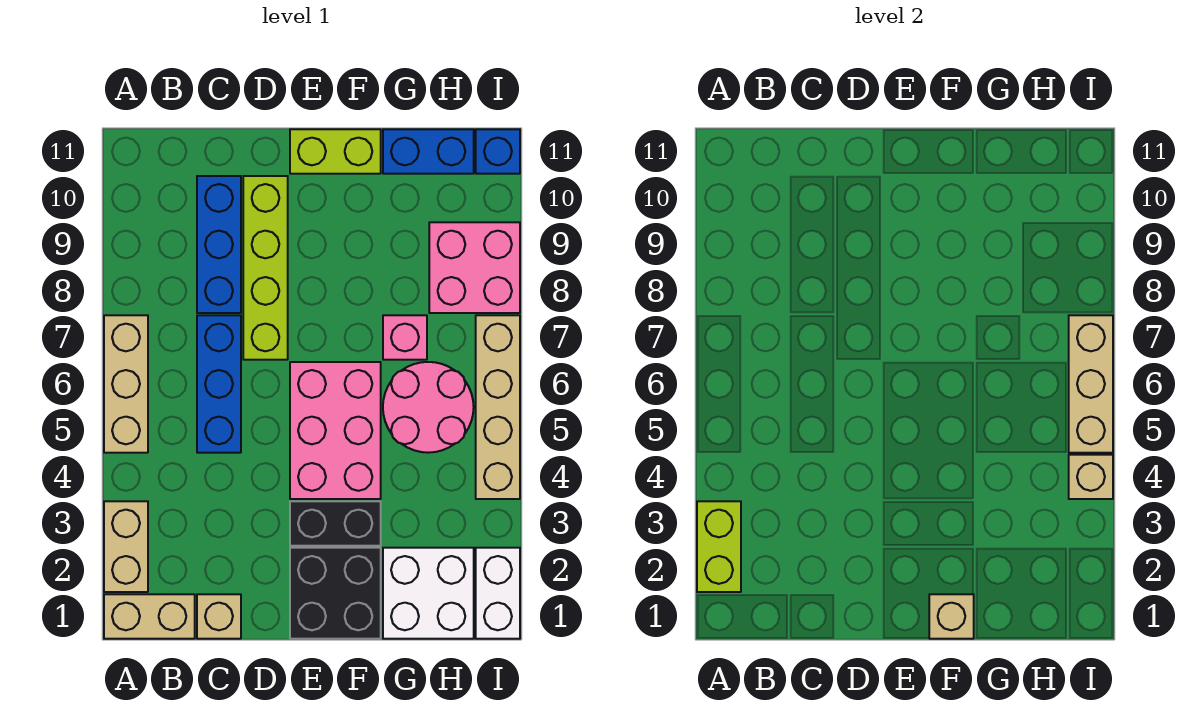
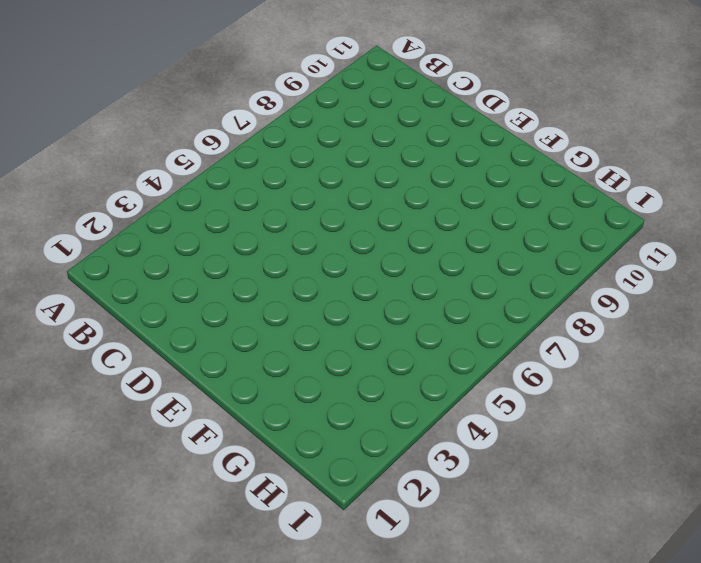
none -> tan 1x2 brick [104,594,195,639]
none -> tan 1x2 brick [104,501,148,592]
none -> tan 1x3 brick [104,315,148,453]

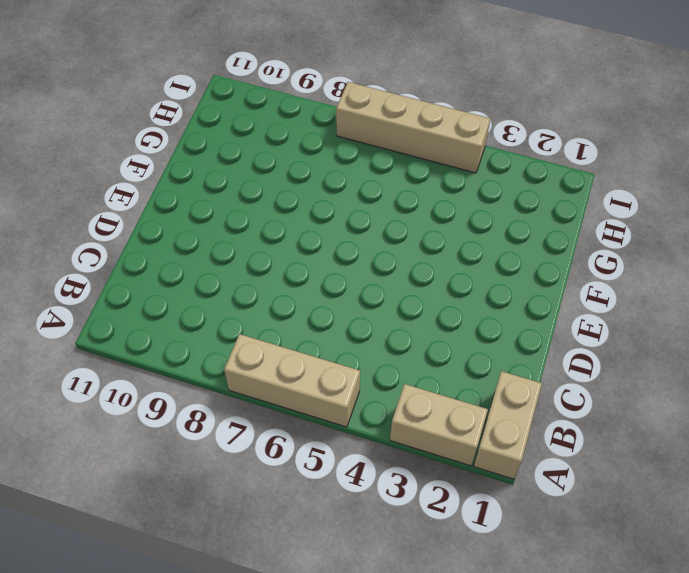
none -> tan 1x1 brick [197,594,241,639]
none -> blue 1x3 brick [197,315,241,453]
none -> blue 1x3 brick [197,176,241,313]

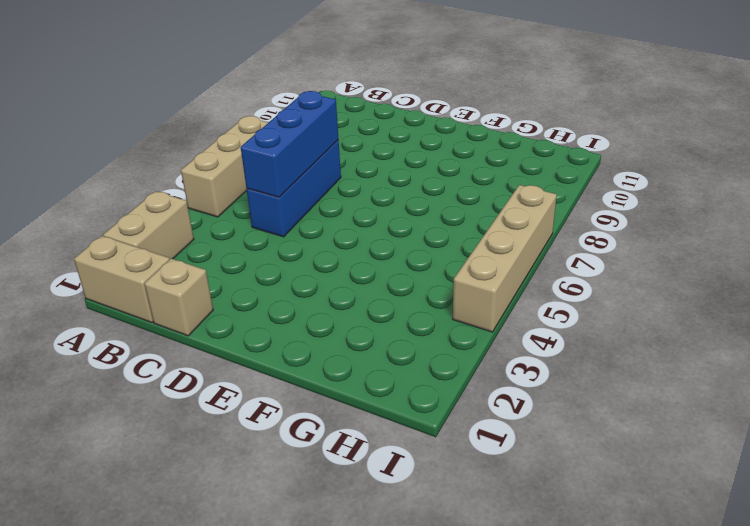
blue 1x3 brick [241,91,338,197] -> blue 1x3 brick moved to [197,176,241,313]
none -> lime 1x4 brick [243,176,288,360]
none -> black 2x2 brick [290,548,381,639]
none -> black 1x2 brick [290,501,381,546]

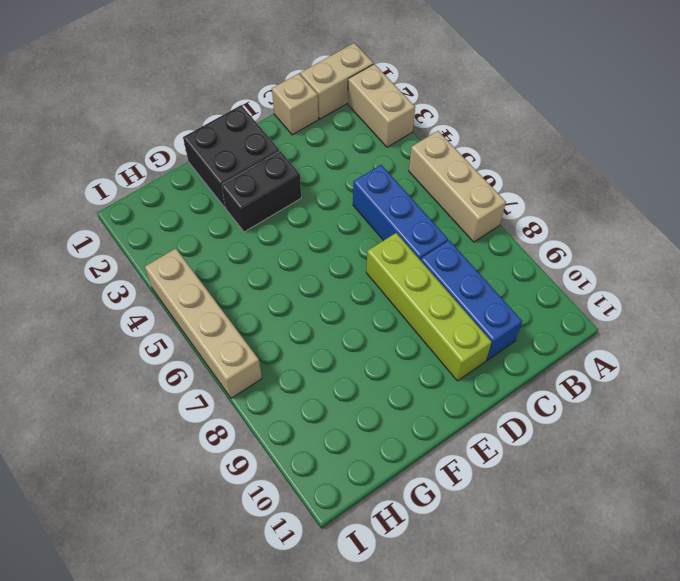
none -> pink 2x3 brick [290,362,381,499]
none -> lime 1x2 brick [290,129,381,174]
none -> white 2x2 brick [383,548,474,639]

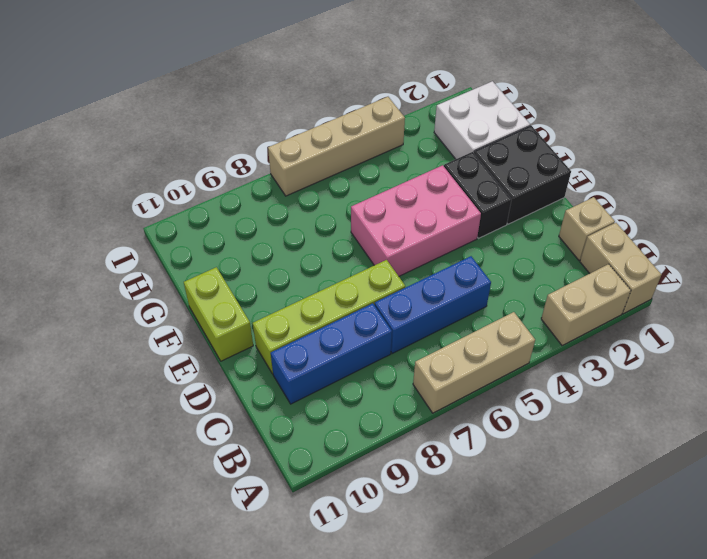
none -> pink 2x2 round brick [383,362,474,453]
none -> pink 1x1 brick [383,315,427,360]
none -> blue 1x2 brick [383,129,474,174]

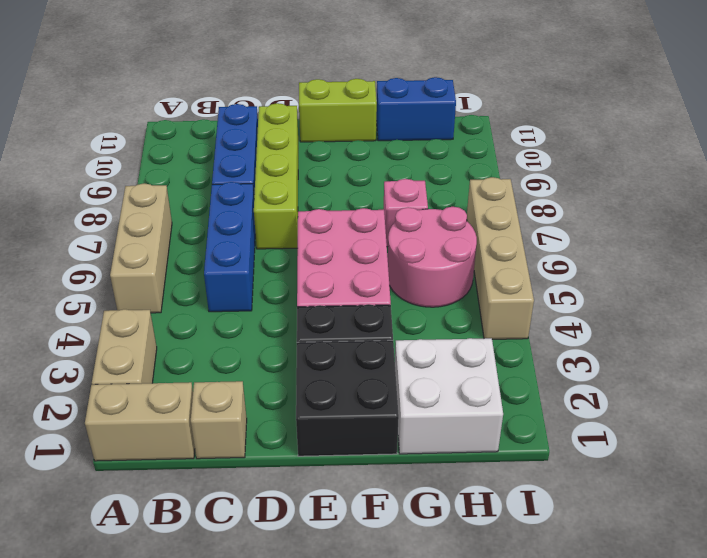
none -> pink 2x2 brick [429,222,520,313]
none -> white 1x2 brick [476,548,520,639]
none -> blue 1x1 brick [476,129,520,174]

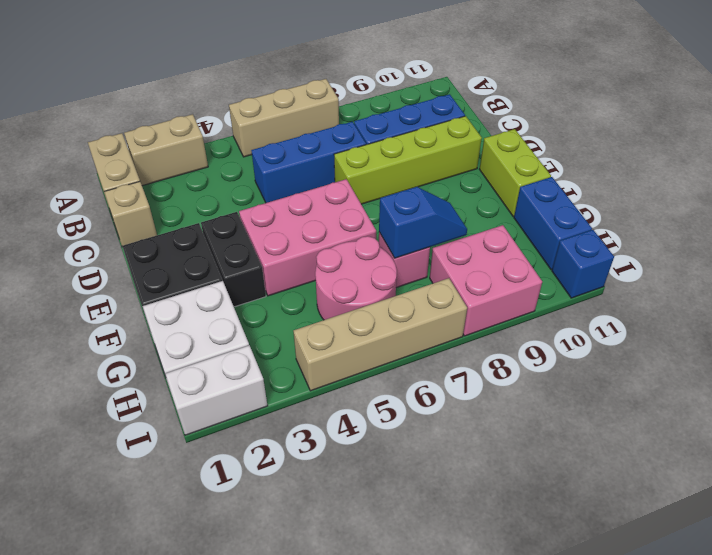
blue 1x2 slope [379,187,467,258] -> none
none -> lime 1x2 brick [697,501,741,592]
none -> tan 1x1 brick [929,594,974,639]
none -> tan 1x1 brick [1069,455,1113,499]

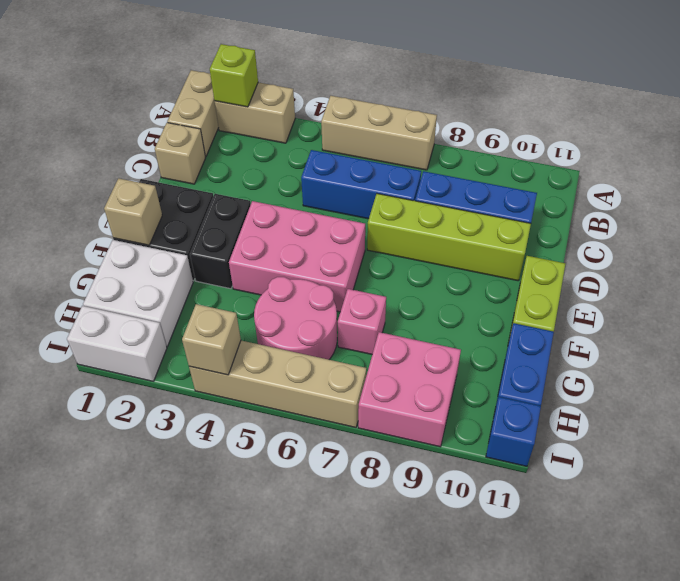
lime 1x1 brick [210,44,258,107] -> lime 1x2 brick [697,501,741,592]
none -> tan 1x3 brick [1069,315,1113,453]

